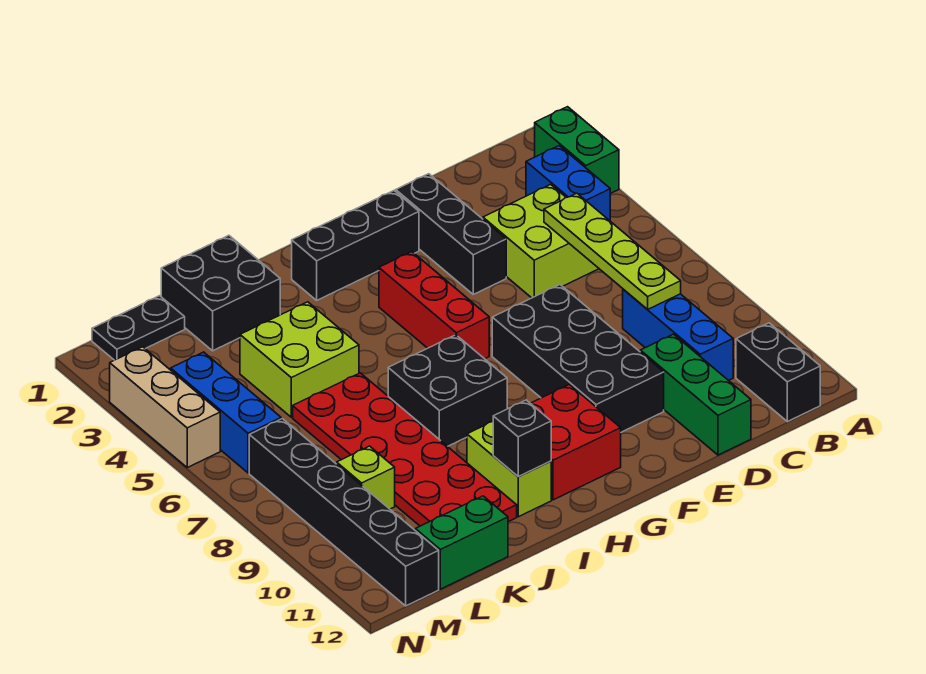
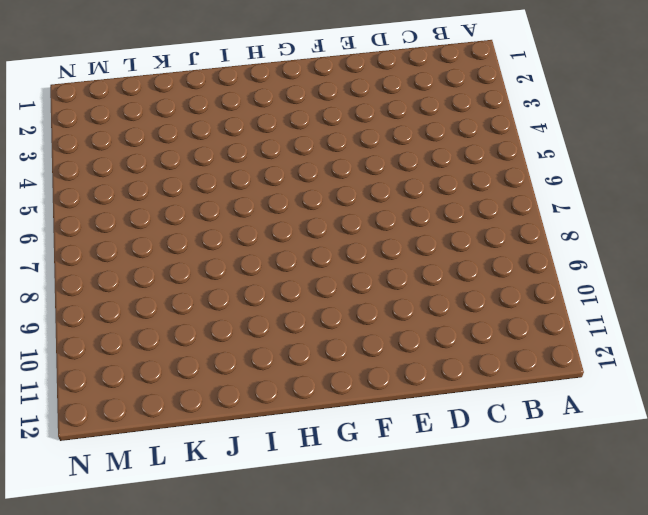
none -> green 1x2 brick [535,107,619,194]
none -> blue 1x2 brick [526,146,610,221]
none -> black 1x2 brick [736,323,820,422]

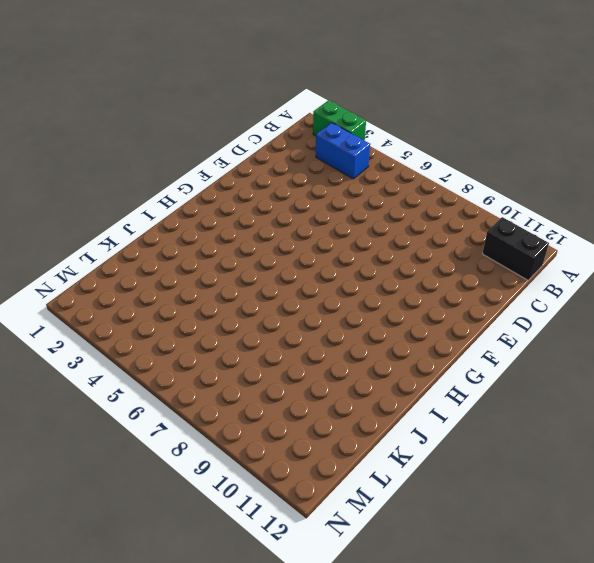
none -> lime 2x2 brick [483,184,599,298]
none -> blue 1x3 brick [623,289,733,380]
none -> green 1x3 brick [640,334,751,455]

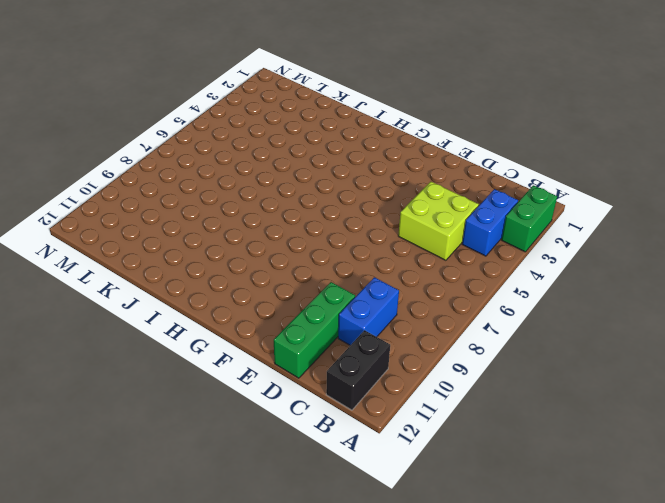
blue 1x2 brick [338,277,399,345] -> blue 1x3 brick [623,289,733,380]
none -> black 1x3 brick [396,174,506,294]
none -> black 2x4 brick [492,285,664,432]
none -> black 1x3 brick [292,191,419,300]

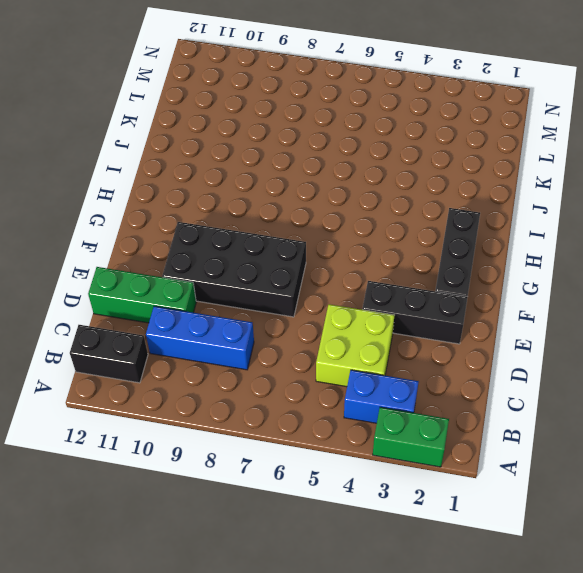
none -> red 1x3 brick [379,252,489,359]
none -> red 2x2 brick [531,385,621,500]
none -> black 2x2 brick [388,335,507,446]

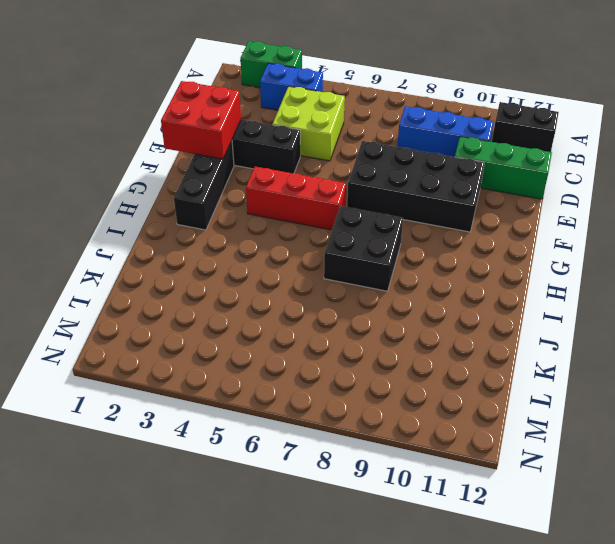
red 2x2 brick [161,81,241,159] -> red 2x2 brick moved to [531,385,621,500]
none -> lime 1x2 brick [467,422,551,517]
none -> black 2x2 brick [161,235,280,351]
none -> lime 2x2 brick [240,302,359,417]

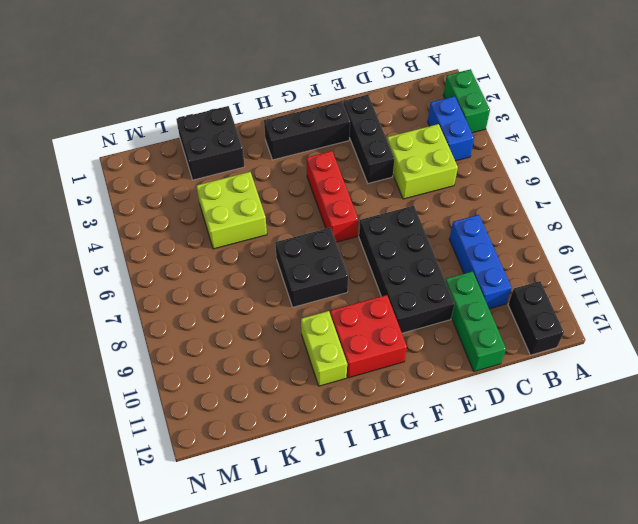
none -> red 2x6 plate [293,373,517,526]
none -> green 1x2 brick [415,496,508,589]
none -> black 1x2 plate [92,296,185,360]

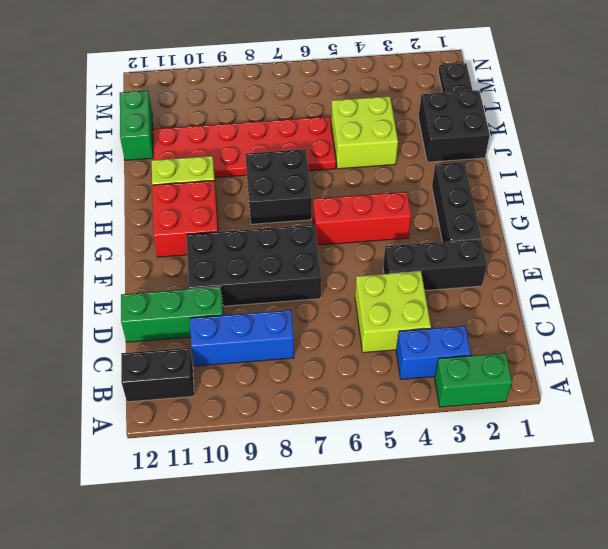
none -> lime 1x1 brick [337,446,395,509]
none -> blue 1x3 brick [171,352,281,473]
none -> black 1x6 brick [249,419,439,606]

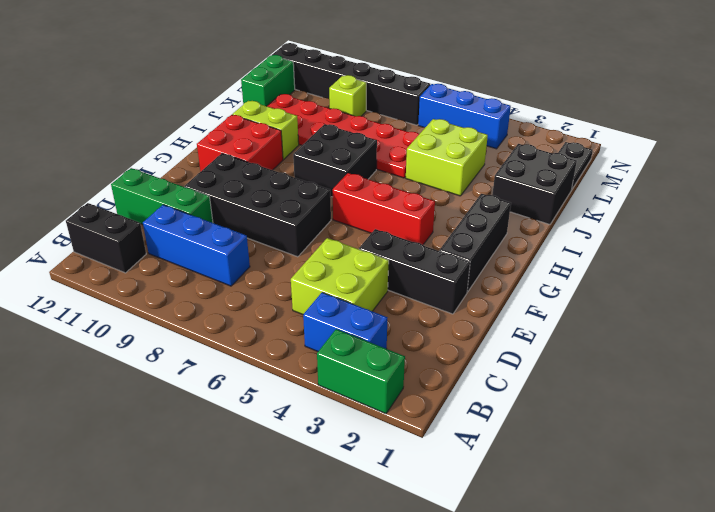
none -> tan 1x3 brick [110,347,220,467]
none -> lime 1x4 plate [544,193,681,310]
none -> black 1x1 brick [493,400,551,476]

